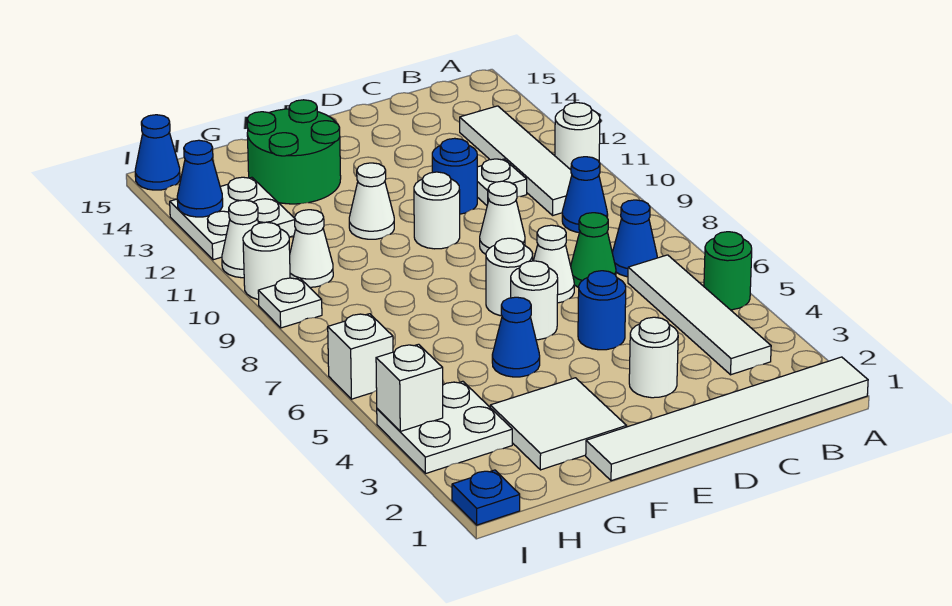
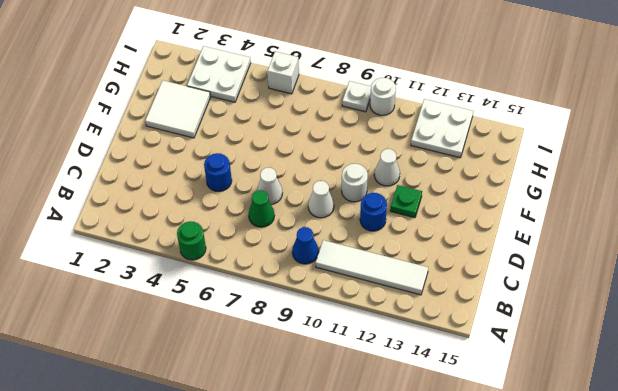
green 1x1 plate [390,185,422,218] -> none
none -> white 1x6 tile [586,357,868,481]
none -> white 1x1 round brick [555,103,600,170]
none -> white 1x4 tile [628,255,771,375]
none -> blue 1x1 cone [612,200,657,277]

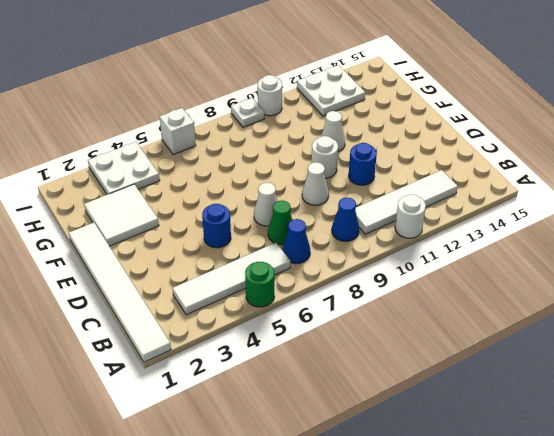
none -> white 1x1 plate [477,159,527,205]
none -> white 1x1 round brick [629,317,678,398]
none -> white 1x1 round brick [511,261,558,340]
none -> white 1x1 round brick [486,238,533,316]

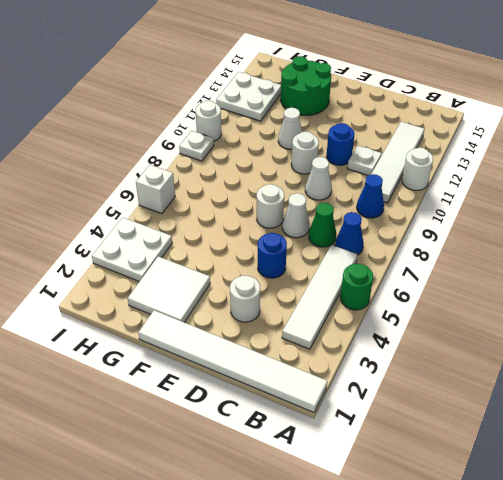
none -> white 1x1 round brick [511,261,558,340]
none -> blue 1x1 cone [492,297,540,377]
none -> white 1x1 cone [290,210,333,287]
none -> blue 1x1 plate [452,470,520,525]

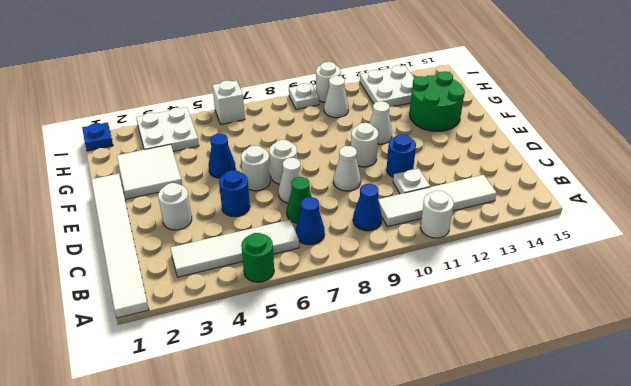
none -> white 1x1 cone [222,200,259,278]
none -> blue 1x1 cone [135,115,180,190]
none -> white 1x1 brick [376,344,443,431]
none -> blue 1x1 cone [177,140,223,217]

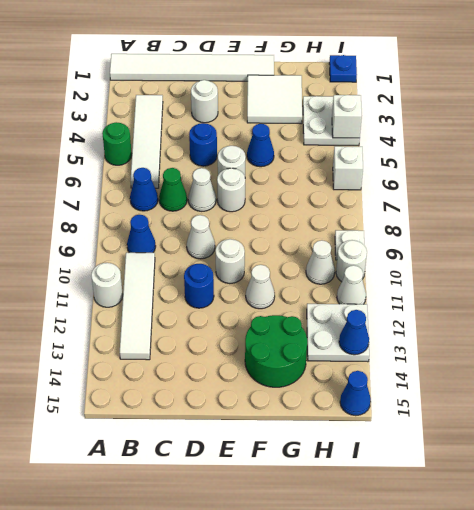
none -> white 1x1 plate [477,159,527,205]

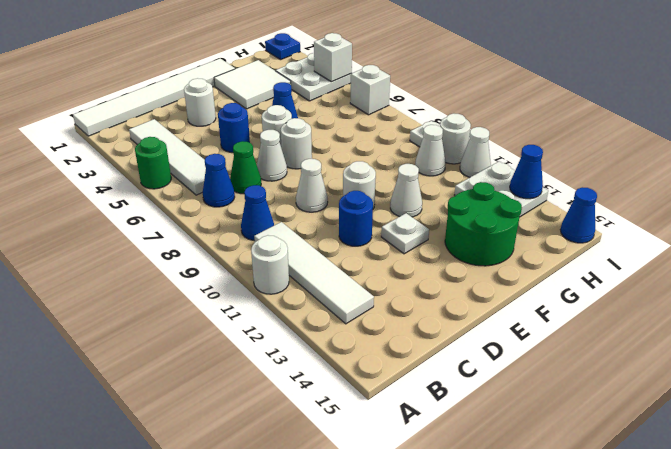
white 1x1 plate [381,213,429,254] -> white 1x1 plate moved to [477,159,527,205]

